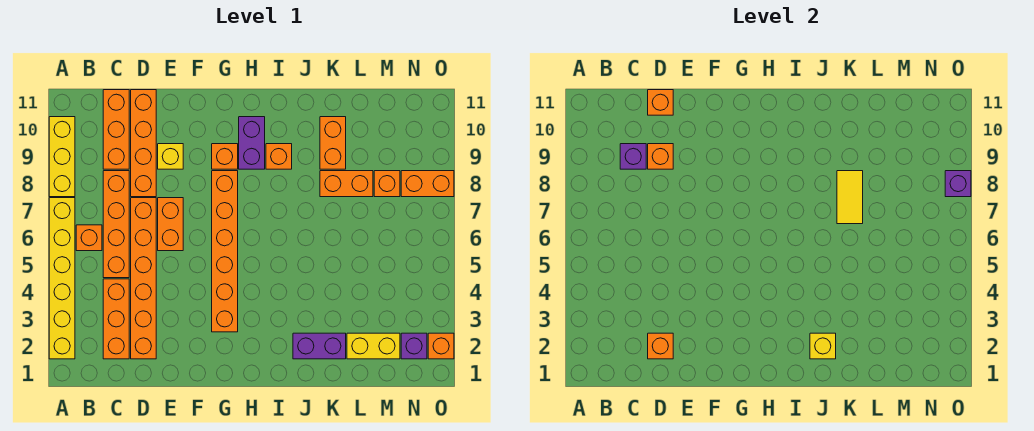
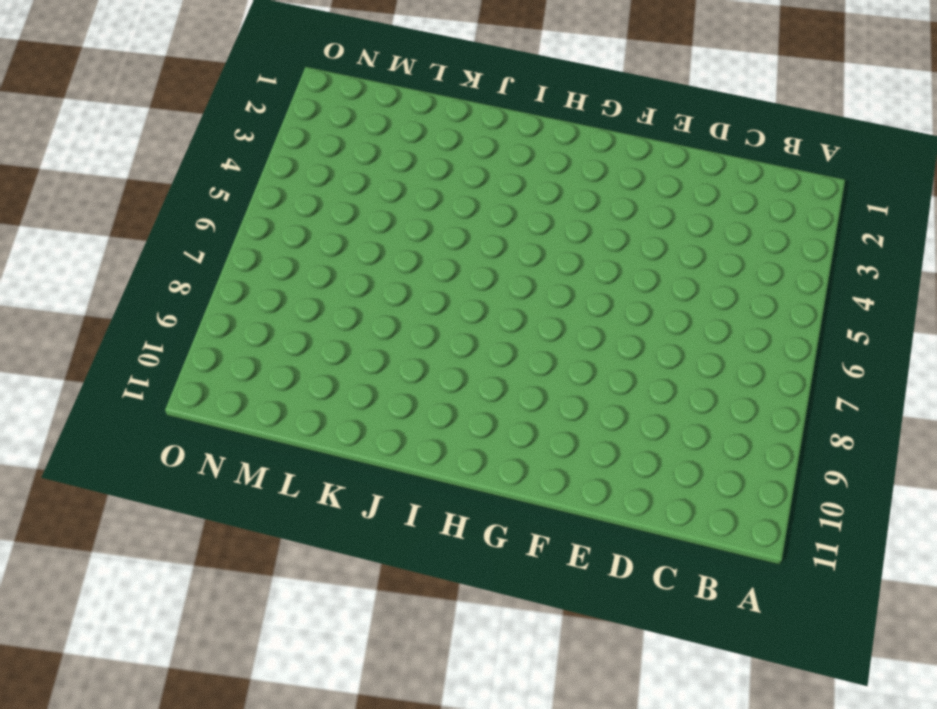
none -> yellow 1x6 brick [49,198,75,359]
none -> yellow 1x3 brick [49,117,75,197]
none -> orange 1x1 brick [76,225,102,251]

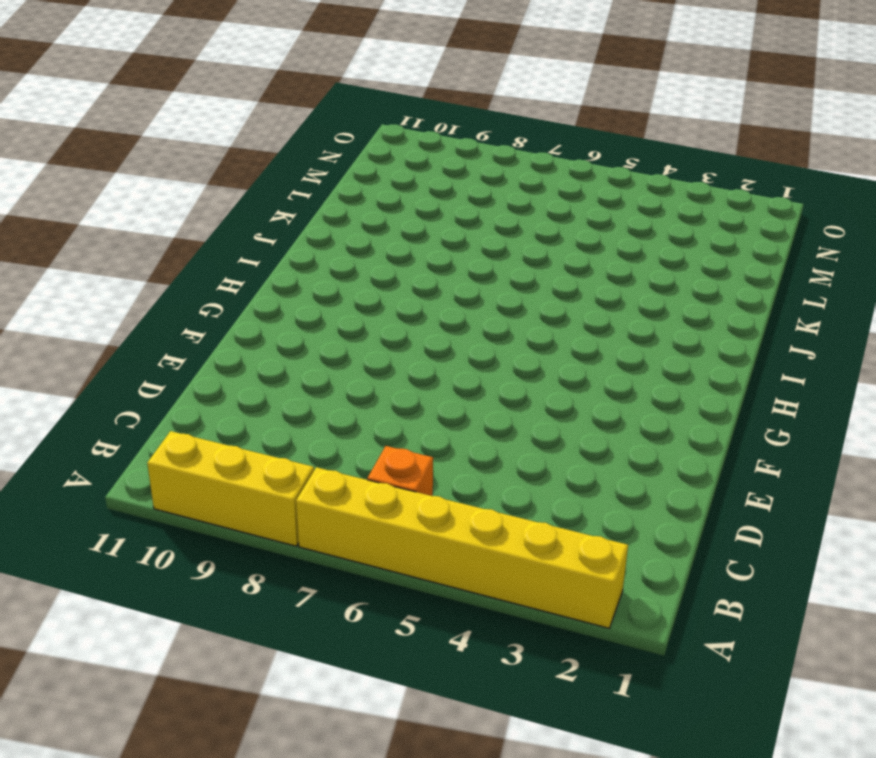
none -> orange 1x3 brick [103,279,129,359]
none -> orange 1x4 brick [103,171,129,278]
none -> orange 1x3 brick [103,90,129,169]

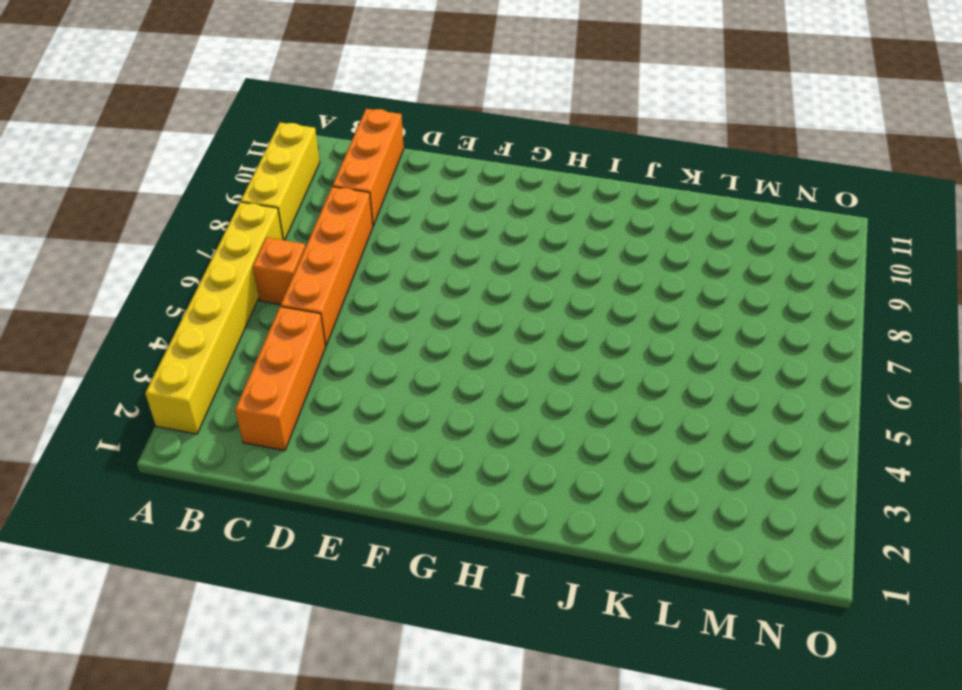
none -> orange 1x6 brick [131,198,156,359]
none -> orange 1x4 brick [131,90,156,197]
none -> orange 1x2 brick [158,198,183,251]

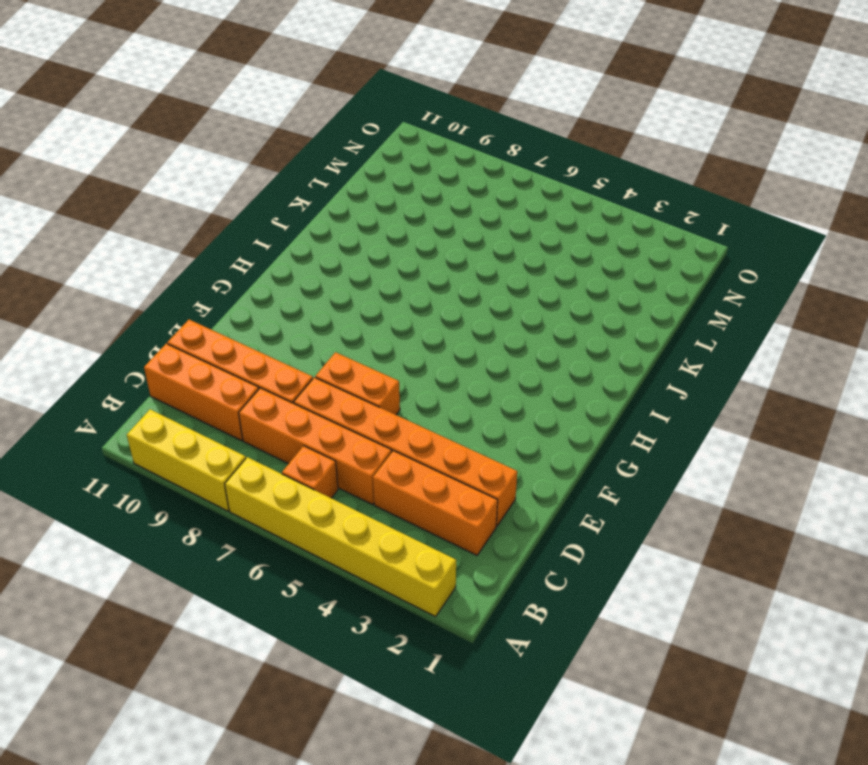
none -> yellow 1x1 brick [158,144,183,169]
none -> orange 1x6 brick [212,171,238,332]
none -> orange 1x1 brick [212,144,238,169]

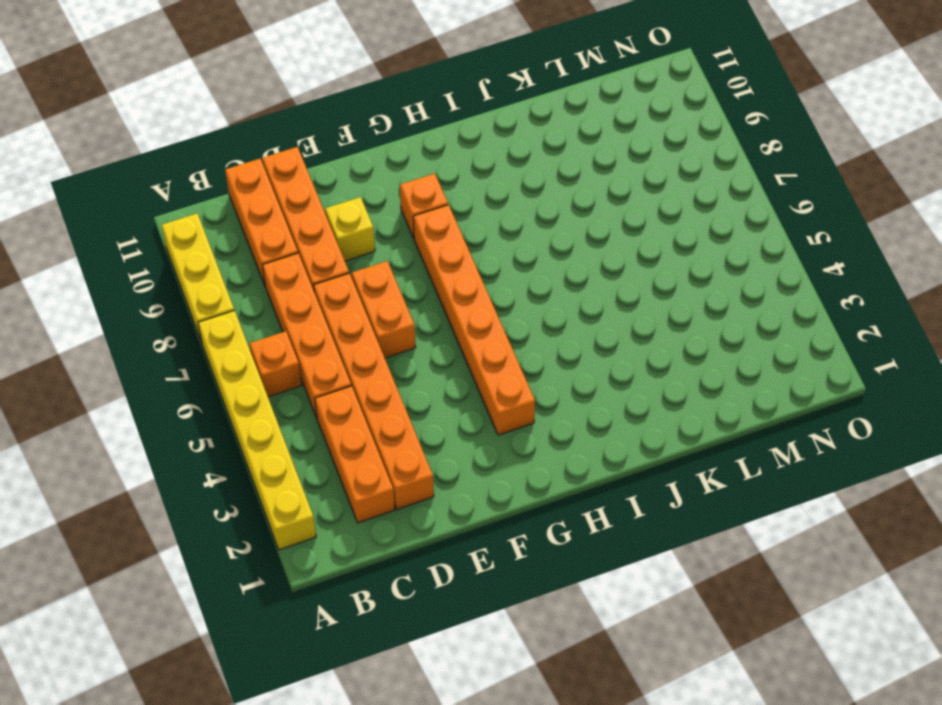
none -> purple 1x2 brick [239,117,265,169]
none -> orange 1x1 brick [266,144,292,169]
none -> purple 1x2 brick [293,333,346,359]

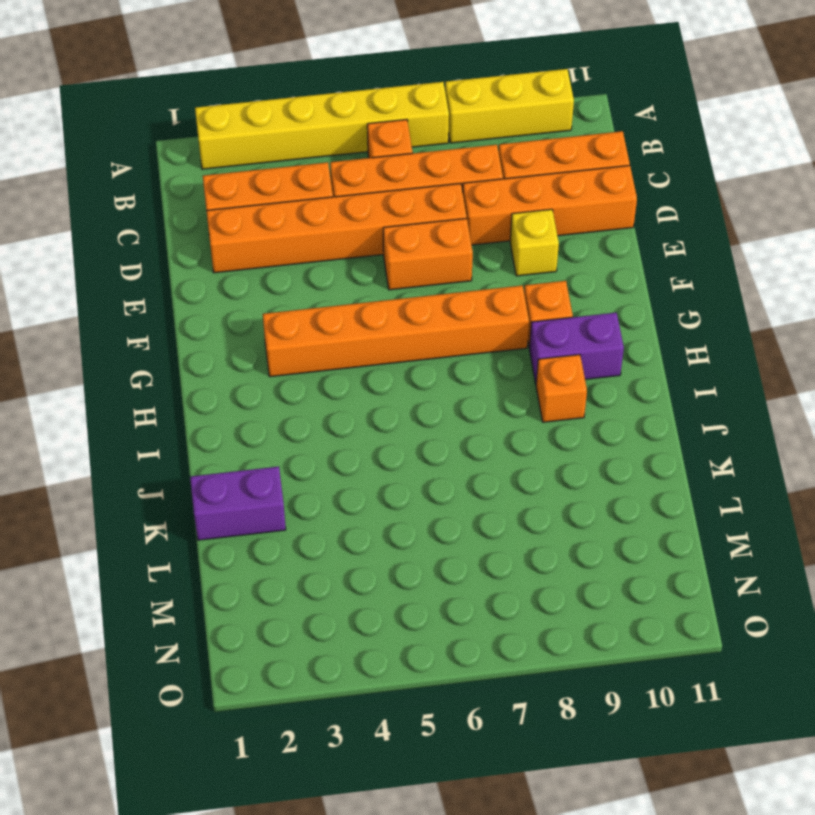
purple 1x2 brick [190,466,286,540] -> purple 1x2 brick turned to [293,333,346,359]
none -> orange 1x2 brick [320,171,373,197]
none -> orange 1x2 brick [320,117,346,169]
none -> yellow 1x2 brick [347,333,400,359]

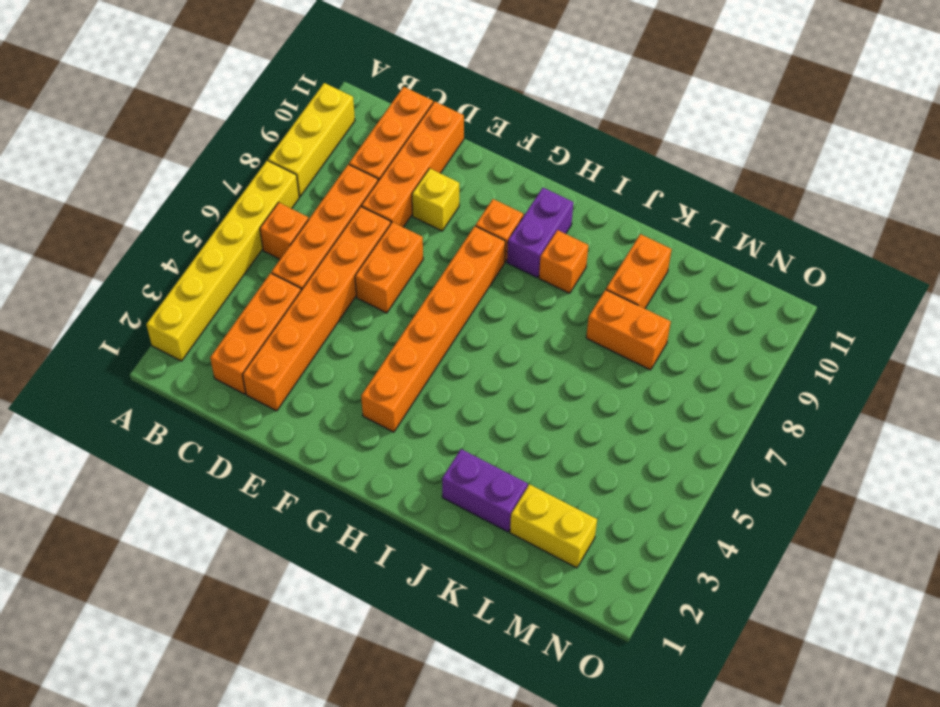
none -> orange 1x1 brick [374,171,400,197]
none -> purple 1x1 brick [401,333,427,359]
none -> orange 1x2 brick [401,171,454,197]

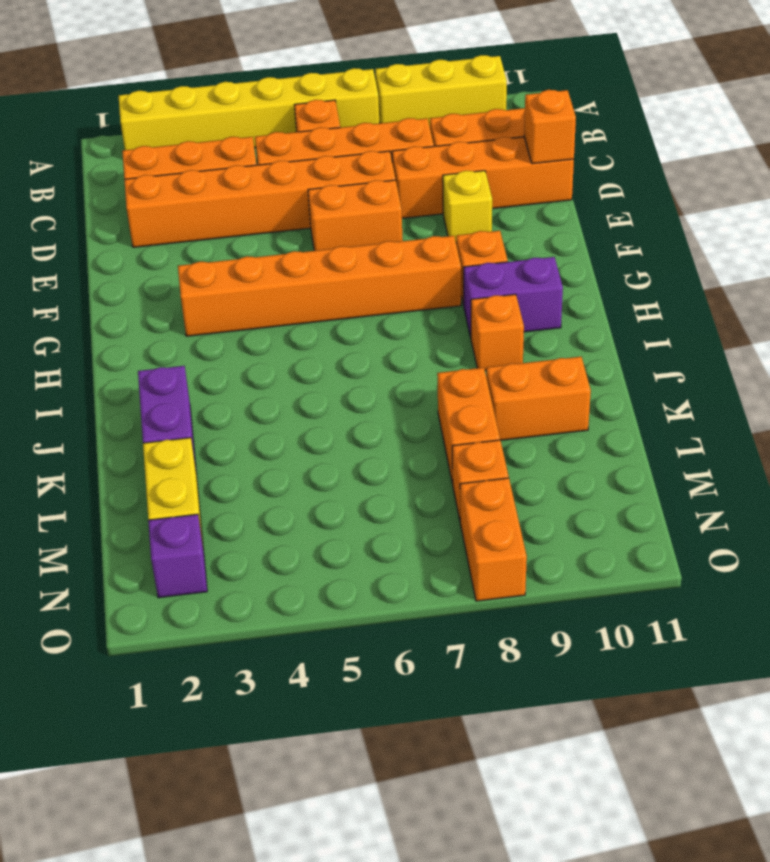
none -> orange 1x1 brick [428,333,454,359]
none -> purple 1x1 brick [620,144,646,169]
none -> orange 1x1 brick [648,333,673,359]

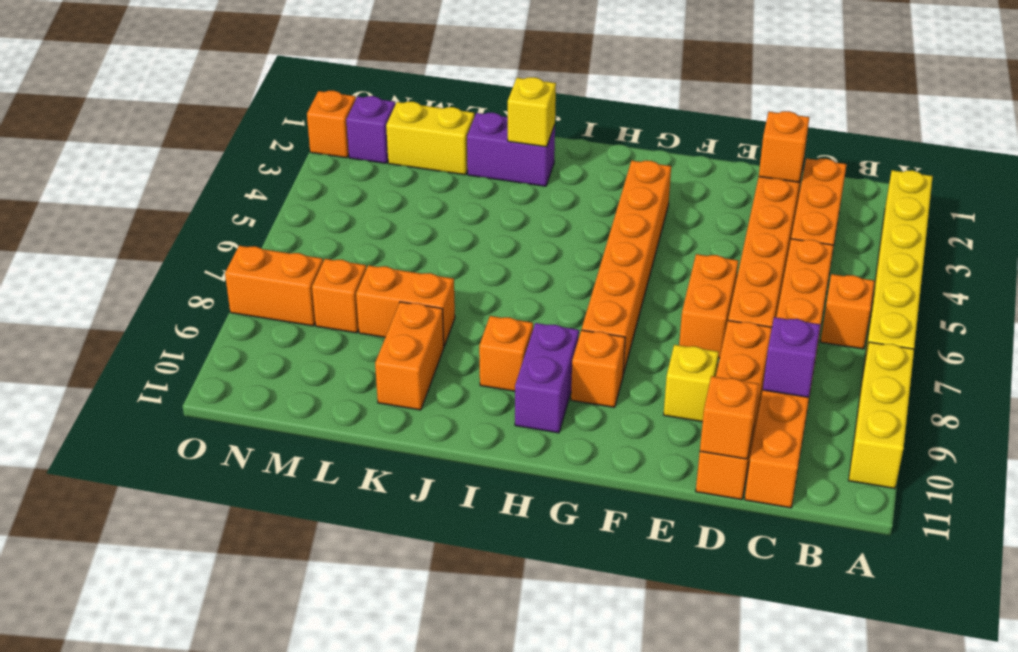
none -> orange 1x1 brick [648,144,673,169]
none -> yellow 1x2 tile [837,171,863,224]
none -> purple 1x1 brick [945,171,971,197]

